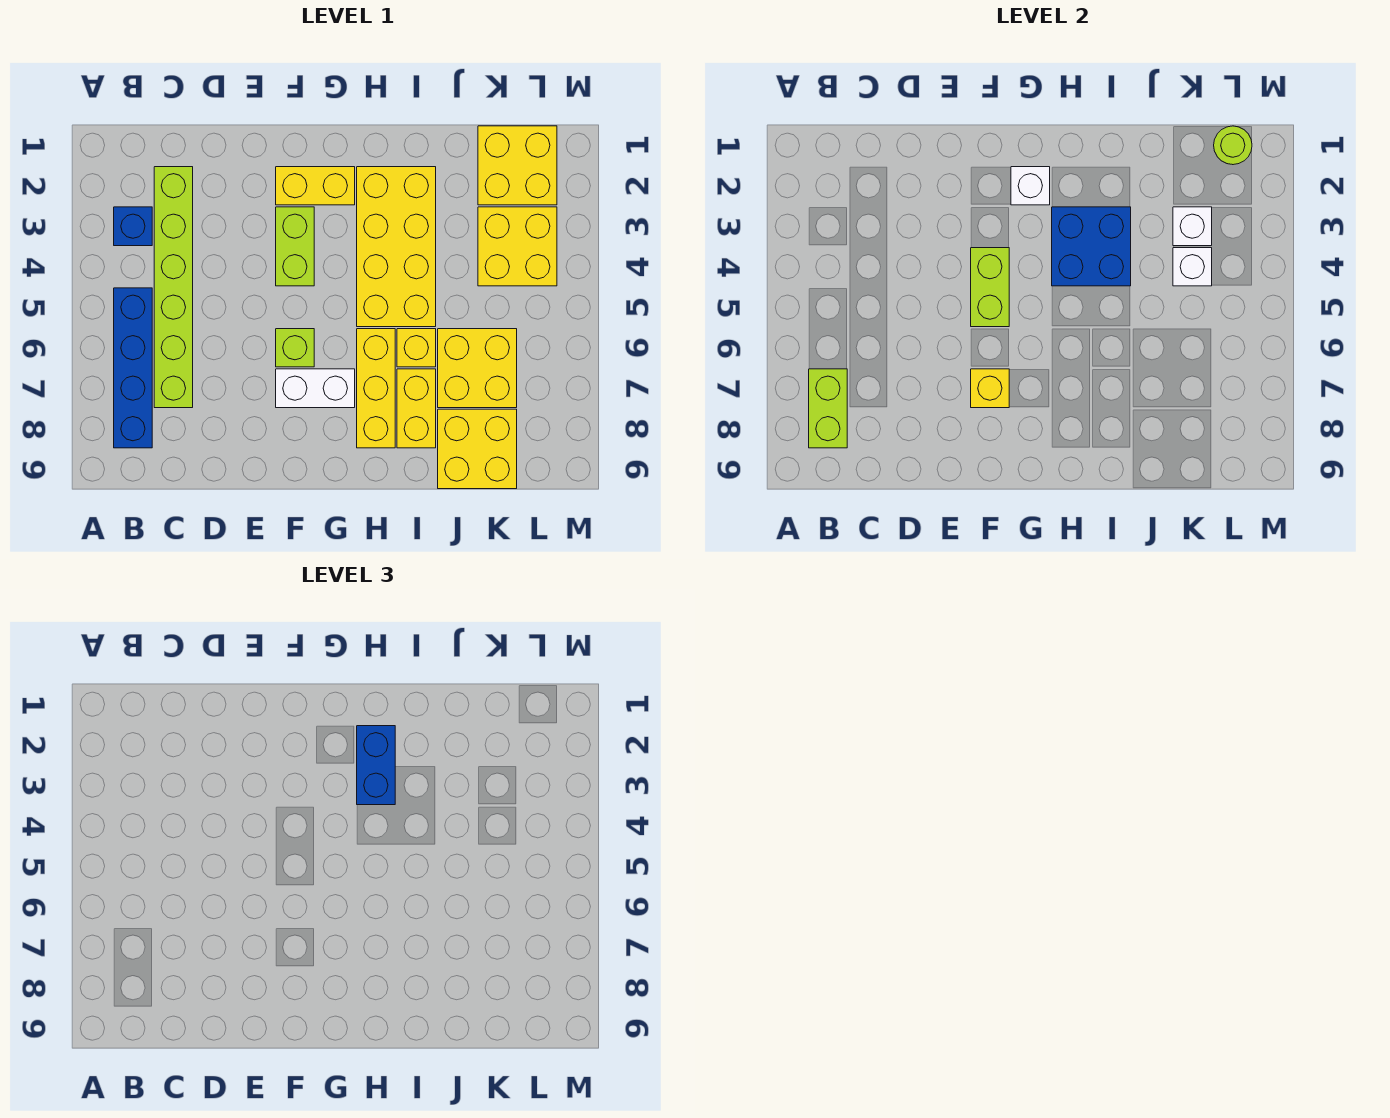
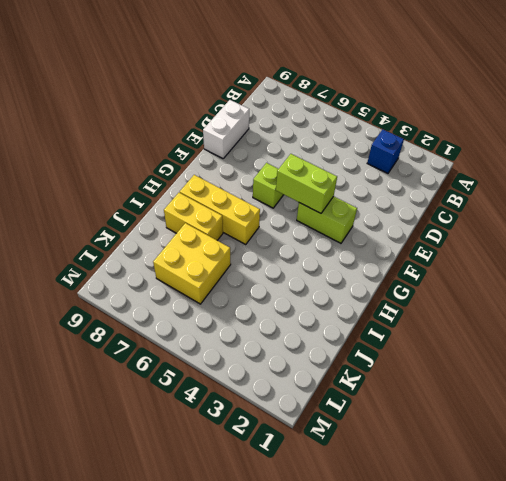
white 1x2 brick [203,100,249,158] -> white 1x2 brick moved to [276,369,355,408]
none -> blue 1x4 brick [114,288,152,448]
none -> lime 1x6 brick [154,167,193,408]
none -> yellow 1x2 brick [276,167,355,205]

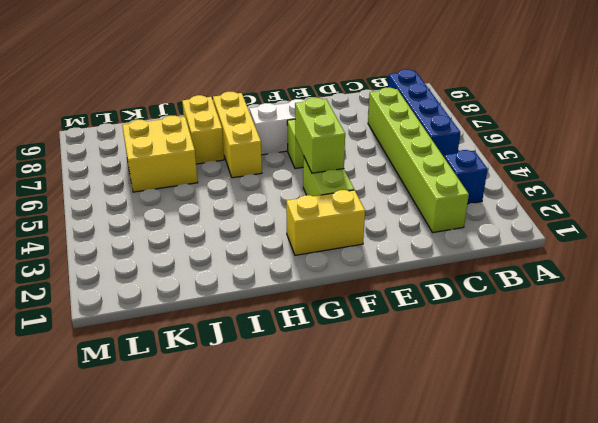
none -> yellow 2x4 brick [357,167,436,327]
none -> yellow 1x1 brick [397,329,436,367]
none -> yellow 2x2 brick [438,409,517,489]

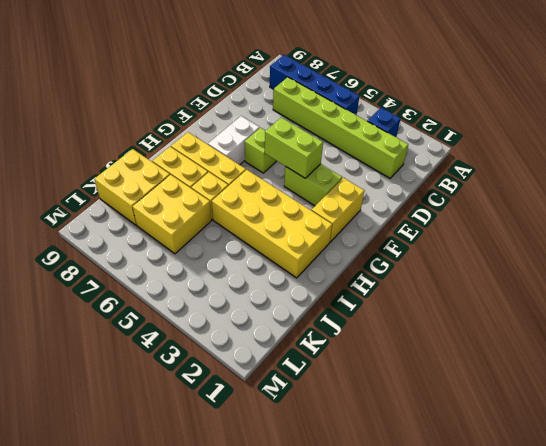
none -> yellow 2x2 brick [478,126,557,205]
none -> yellow 2x2 brick [478,207,557,286]
none -> lime 1x2 brick [809,369,847,448]

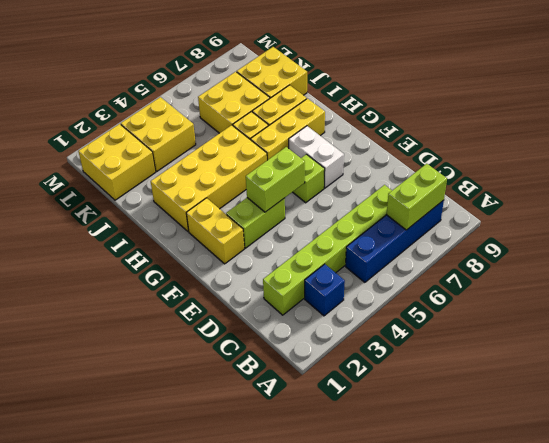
none -> yellow 1x1 brick [971,369,1009,408]
none -> white 1x1 brick [1011,167,1050,205]
none -> blue 2x2 brick [1052,207,1131,286]

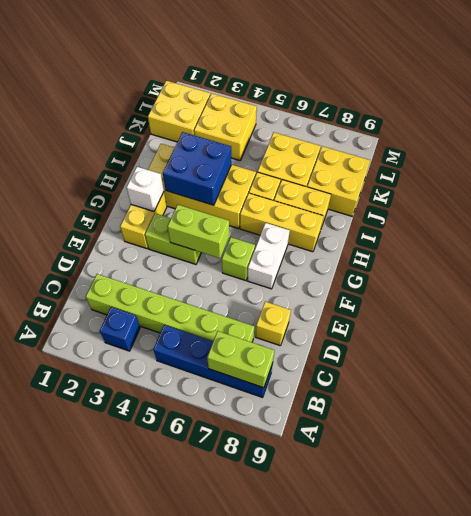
yellow 1x1 brick [255,302,291,346] -> yellow 1x1 brick moved to [971,369,1009,408]
none -> white 1x1 brick [1173,207,1212,246]
none -> white 1x1 brick [1173,248,1212,286]
none -> lime 1x1 round brick [1214,126,1252,165]

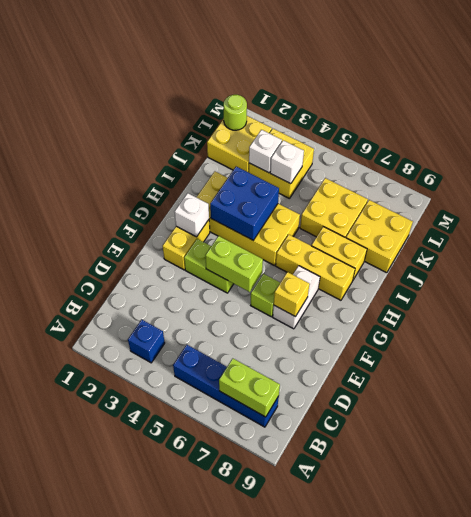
none -> lime 1x6 brick [154,167,193,408]
none -> yellow 1x1 brick [397,329,436,367]
none -> blue 1x2 brick [357,726,395,805]

